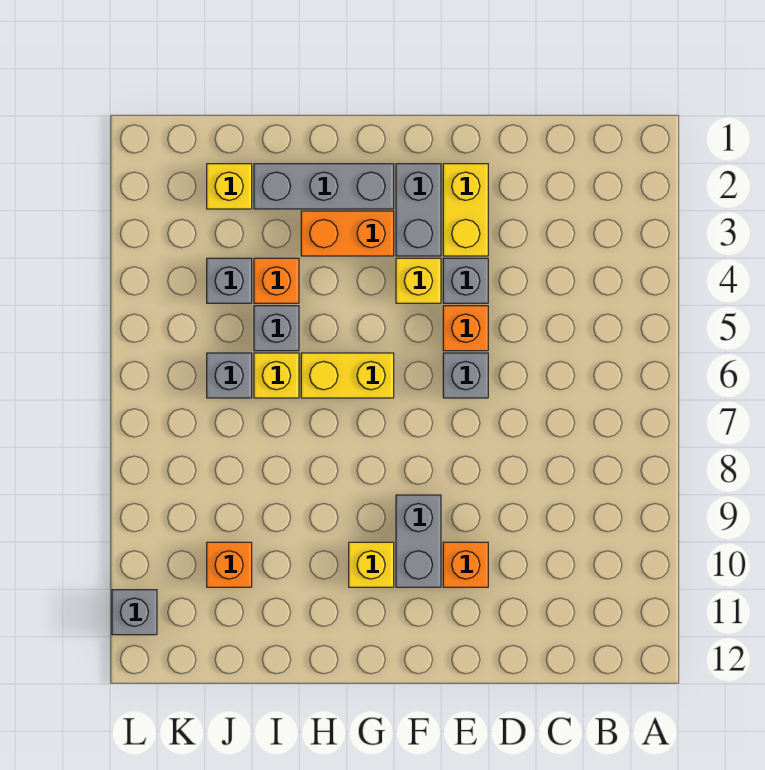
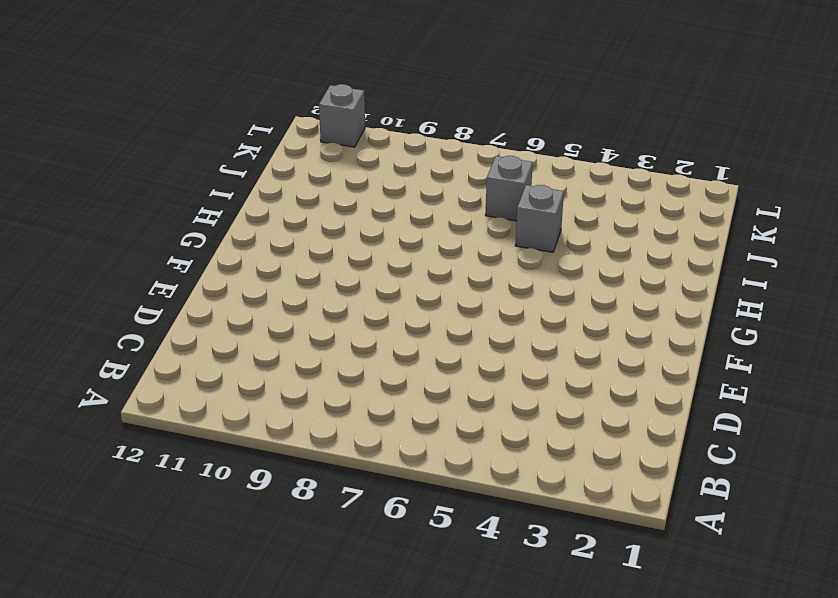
none -> yellow 1x2 brick [443,164,488,256]
none -> grey 1x1 brick [443,258,488,303]
none -> orange 1x1 brick [443,306,488,351]

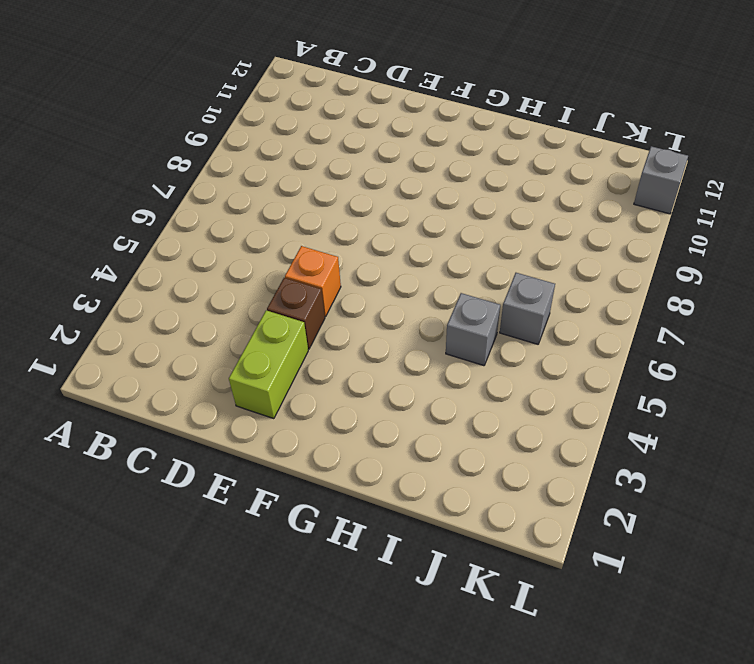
lime 1x2 brick [229,310,308,419] -> yellow 1x2 brick [443,164,488,256]
brown 1x1 brick [267,278,325,349] -> grey 1x1 brick [443,258,488,303]
none -> grey 1x1 brick [443,353,488,398]
none -> orange 1x1 brick [443,542,488,587]
none -> grey 1x2 brick [396,164,441,256]

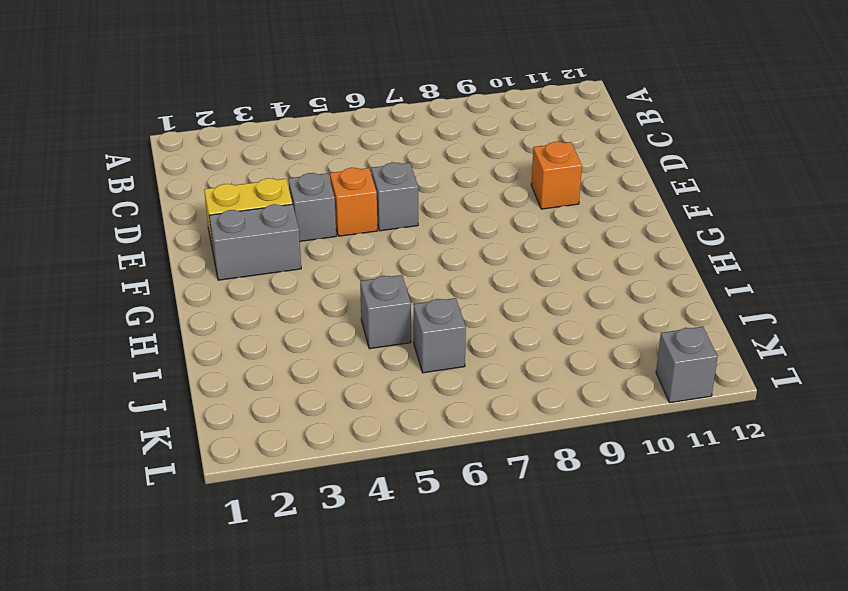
none -> yellow 1x1 brick [396,258,441,303]
none -> grey 1x2 brick [396,495,441,587]
none -> grey 1x3 brick [254,164,394,209]

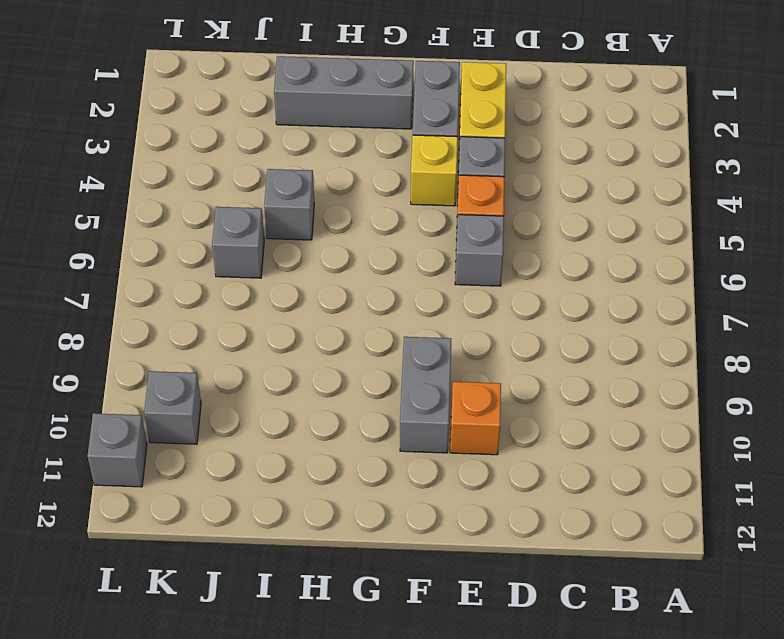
grey 1x1 brick [144,371,201,444] -> grey 1x1 brick moved to [207,258,252,303]
none -> orange 1x2 brick [301,211,394,256]
none -> yellow 1x2 brick [301,353,394,398]
none -> yellow 1x1 brick [349,542,394,587]

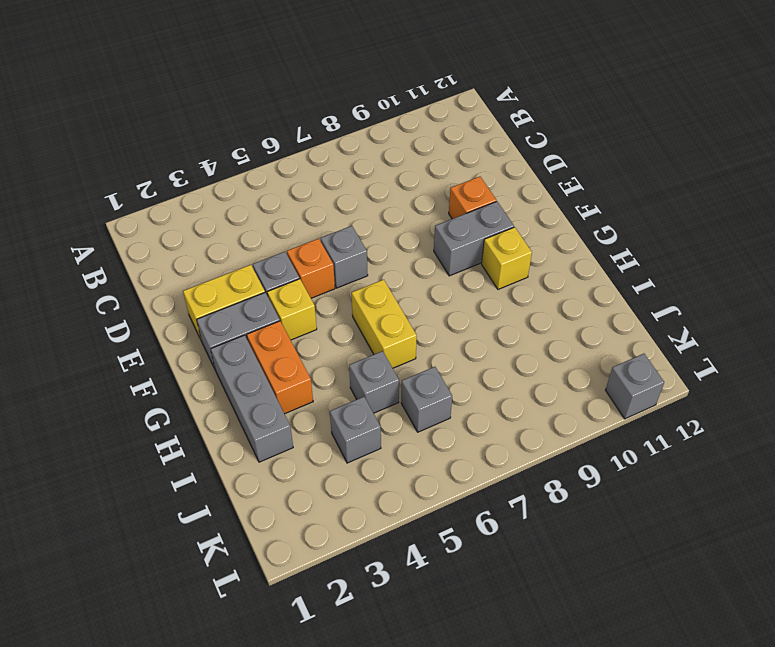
none -> orange 1x1 brick [254,258,299,303]
none -> yellow 1x1 brick [254,353,299,398]
none -> yellow 1x1 brick [207,164,252,209]

